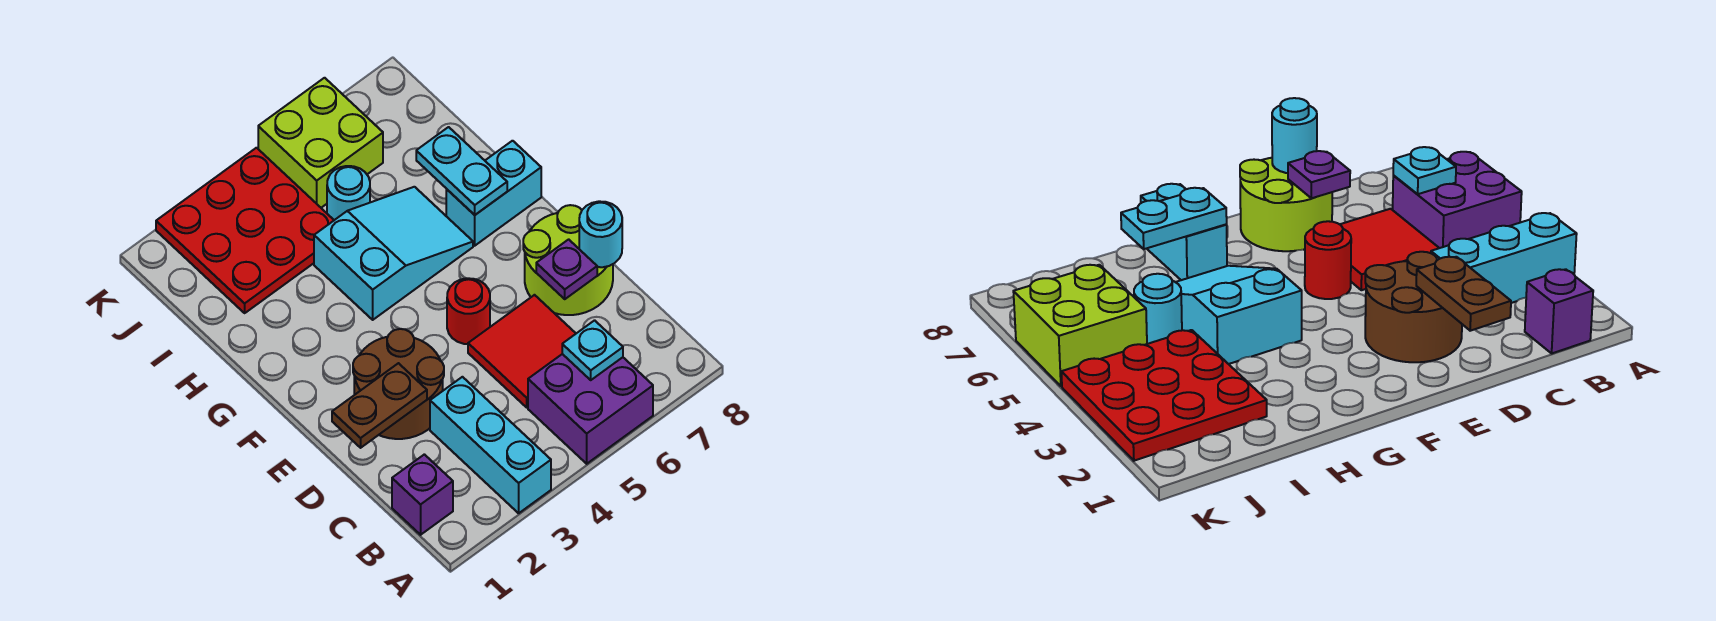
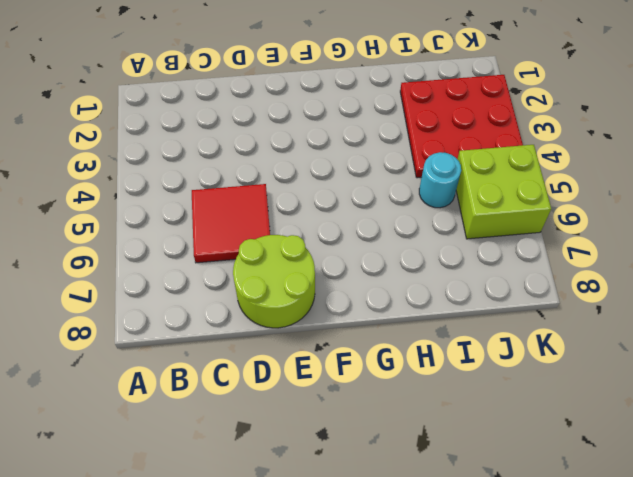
none -> cyan 1x3 brick [430,377,551,513]
none -> purple 2x2 brick [528,354,653,464]
none -> purple 1x1 brick [392,454,453,535]

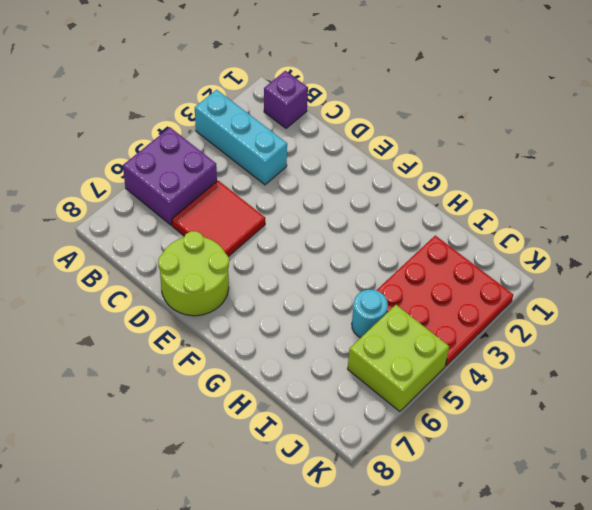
none -> brown 2x2 round brick [353,329,444,439]
none -> red 1x1 round brick [447,278,490,344]
none -> cyan 2x3 slope [314,187,473,320]

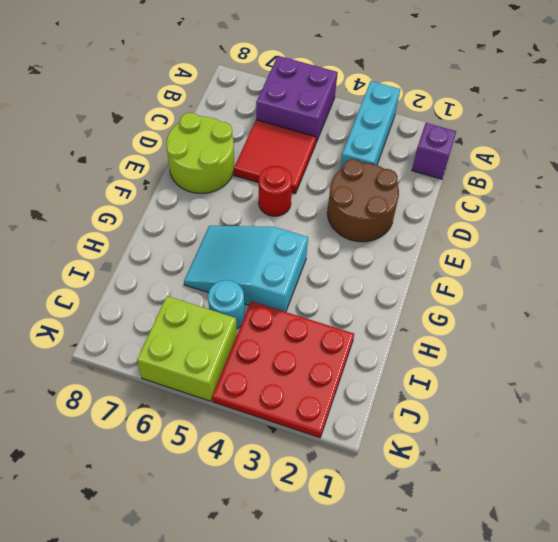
none -> cyan 1x2 brick [446,141,541,246]
none -> cyan 1x1 plate [562,320,623,380]
none -> brown 1x2 plate [332,363,427,448]

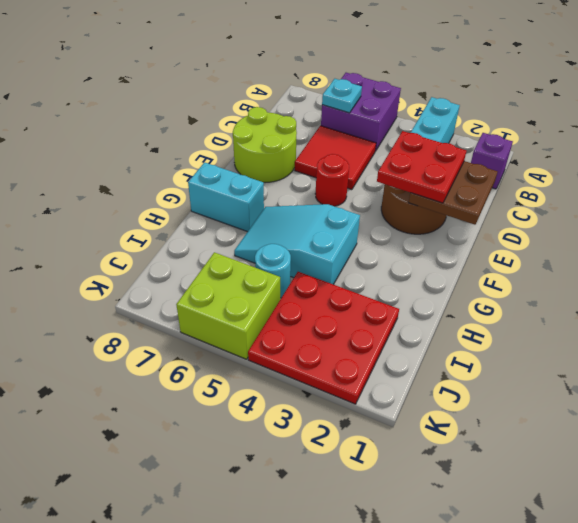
brown 2x2 plate [409,161,497,225] -> brown 1x2 plate [332,363,427,448]
red 2x2 plate [377,131,466,203] -> none
none -> purple 1x1 plate [536,239,597,299]
none -> cyan 1x1 round brick [579,201,622,267]
none -> cyan 1x2 plate [416,127,507,215]

